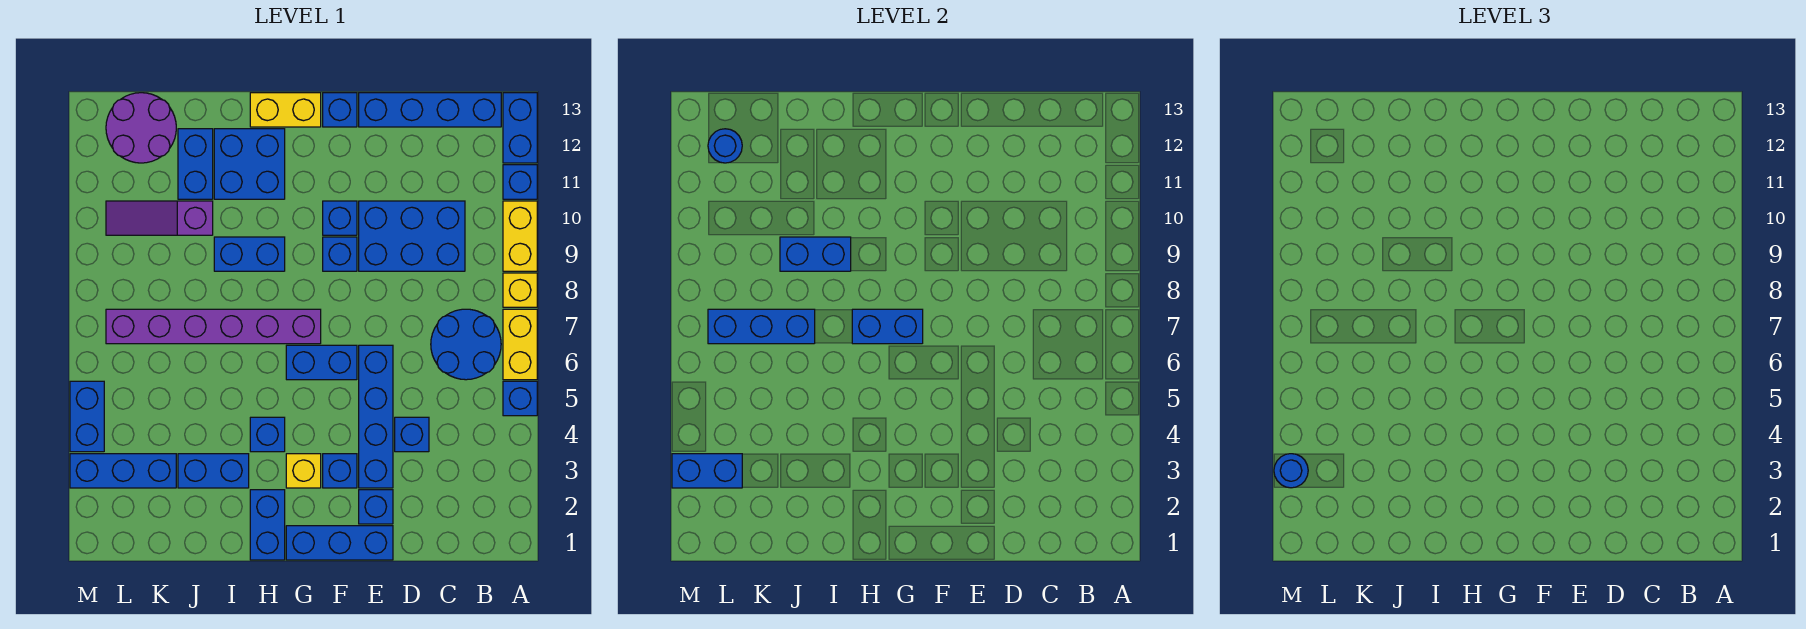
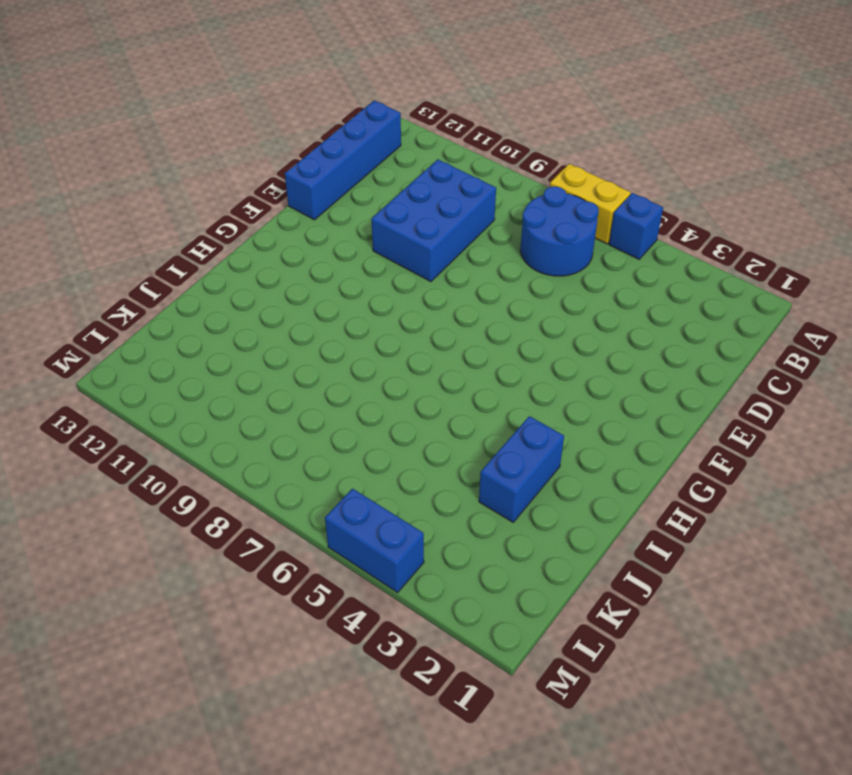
none -> yellow 1x1 brick [503,273,537,307]
none -> yellow 1x2 brick [503,201,537,271]
none -> blue 1x1 brick [503,165,537,199]
none -> blue 1x2 brick [503,93,537,163]

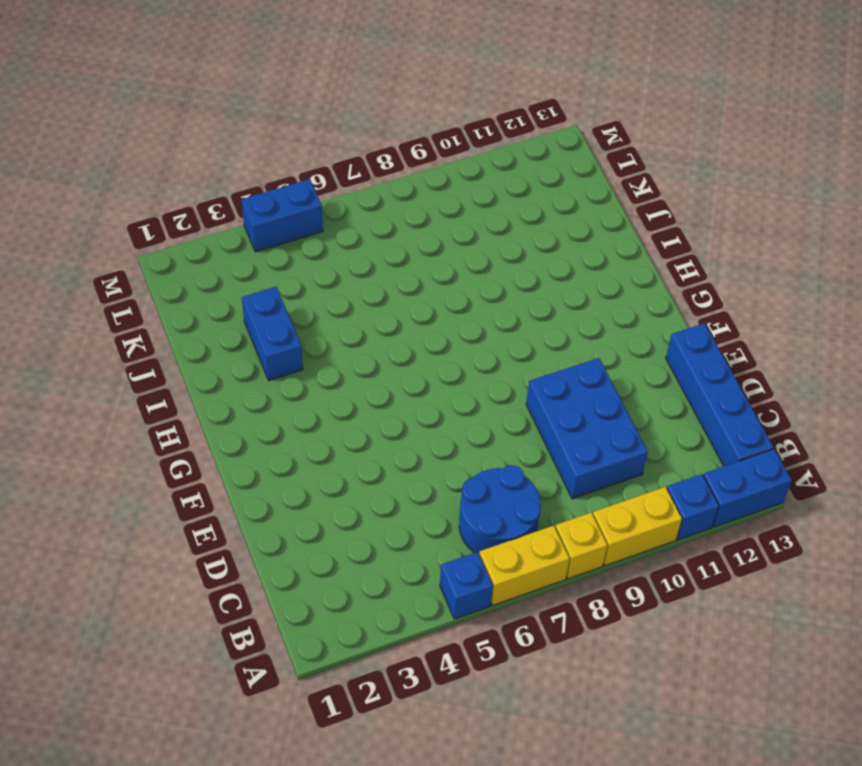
none -> blue 1x1 brick [395,417,429,452]
none -> blue 1x3 brick [286,526,393,560]
none -> blue 1x1 brick [359,490,393,524]
none -> blue 1x4 brick [359,345,393,488]

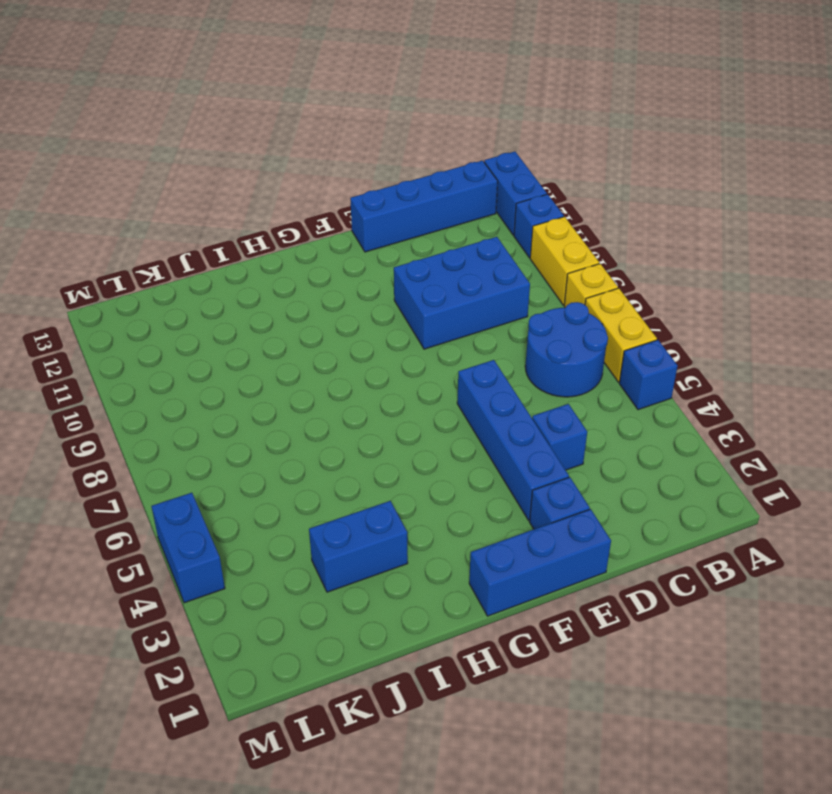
none -> blue 1x1 brick [323,454,357,488]
none -> blue 1x2 brick [286,345,357,380]
none -> blue 1x1 brick [323,237,357,271]
none -> blue 1x1 brick [323,201,357,235]

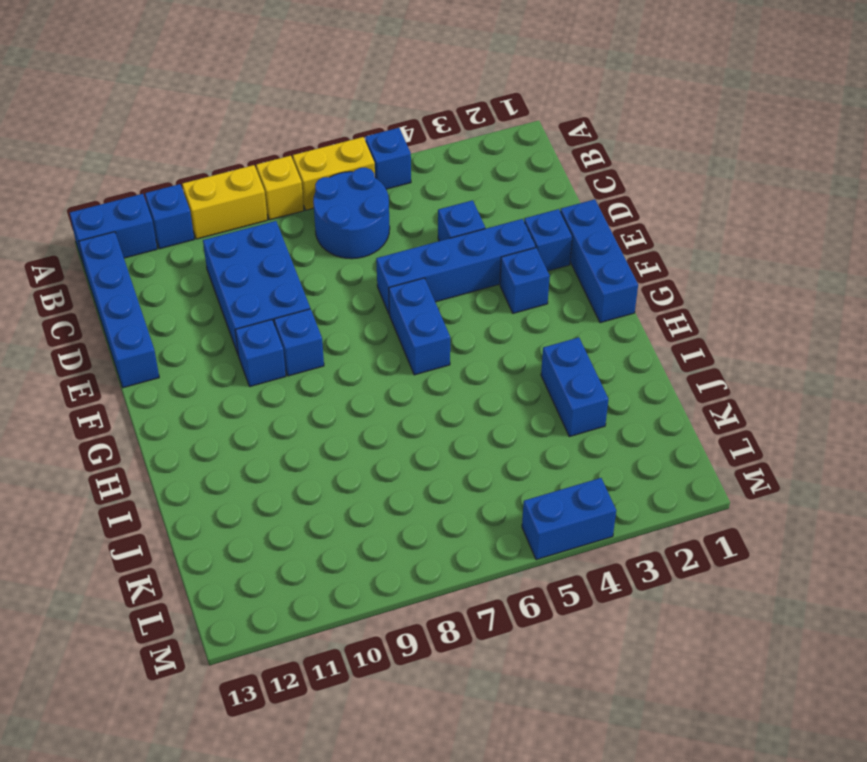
none -> blue 1x1 brick [323,93,357,127]
none -> yellow 1x1 brick [286,454,321,488]
none -> purple 1x6 brick [106,309,321,344]
none -> yellow 1x2 brick [250,93,321,127]

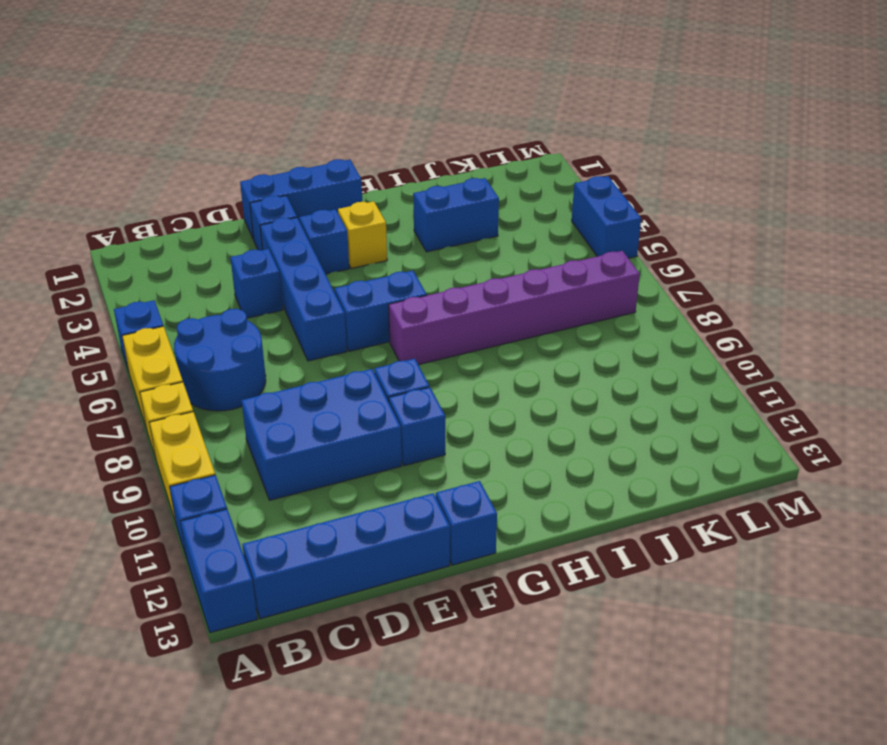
none -> yellow 1x2 brick [250,93,321,127]
none -> blue 1x2 brick [250,490,285,560]
none -> blue 1x1 brick [250,417,285,452]
none -> blue 1x2 brick [214,237,285,271]

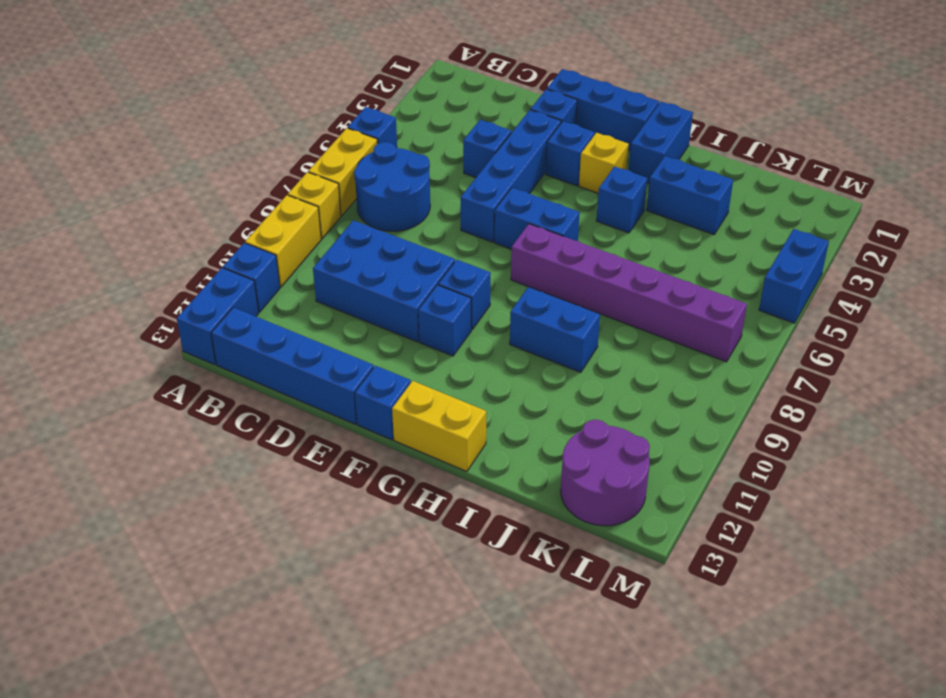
none -> blue 2x2 brick [214,129,285,199]
none -> purple 1x3 slope [106,201,213,235]
none -> blue 1x2 brick [178,129,213,199]
none -> blue 1x3 brick [70,454,176,488]

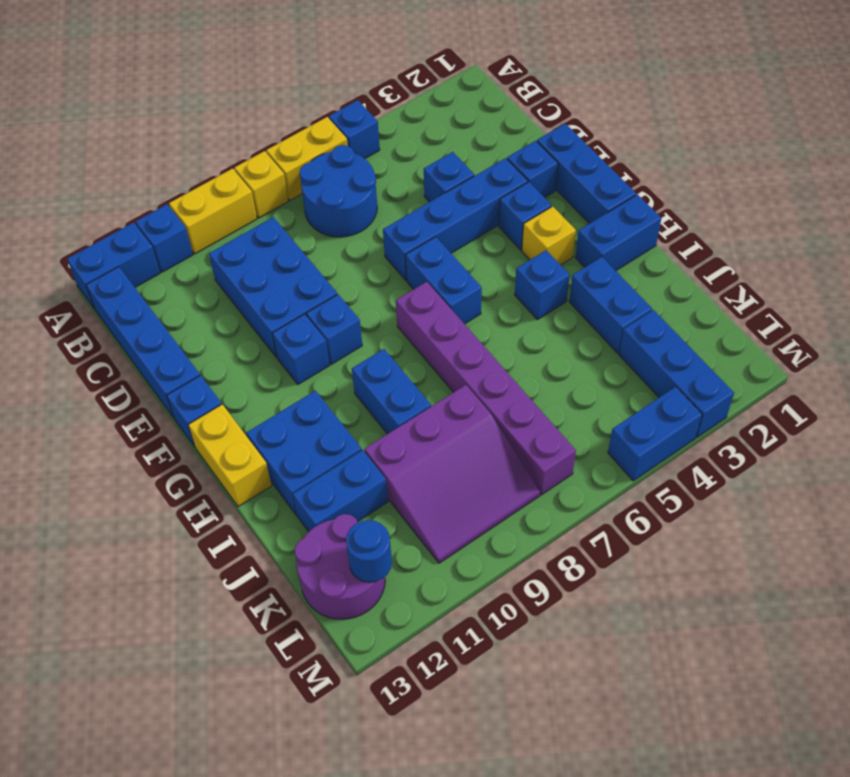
purple 3x3 slope [364,385,540,563] -> purple 1x3 slope [106,201,213,235]
none -> blue 1x2 brick [852,309,923,344]
none -> blue 1x2 brick [780,237,851,271]
none -> blue 1x3 brick [708,309,815,344]
none -> blue 1x2 brick [672,454,742,488]

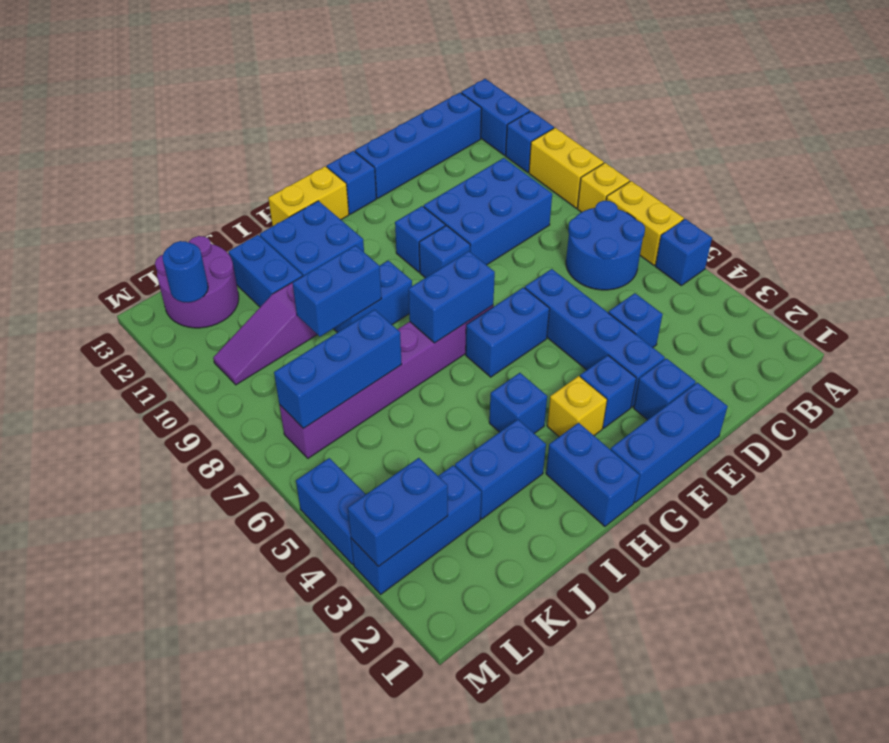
none -> blue 1x1 round brick [1274,454,1308,488]

